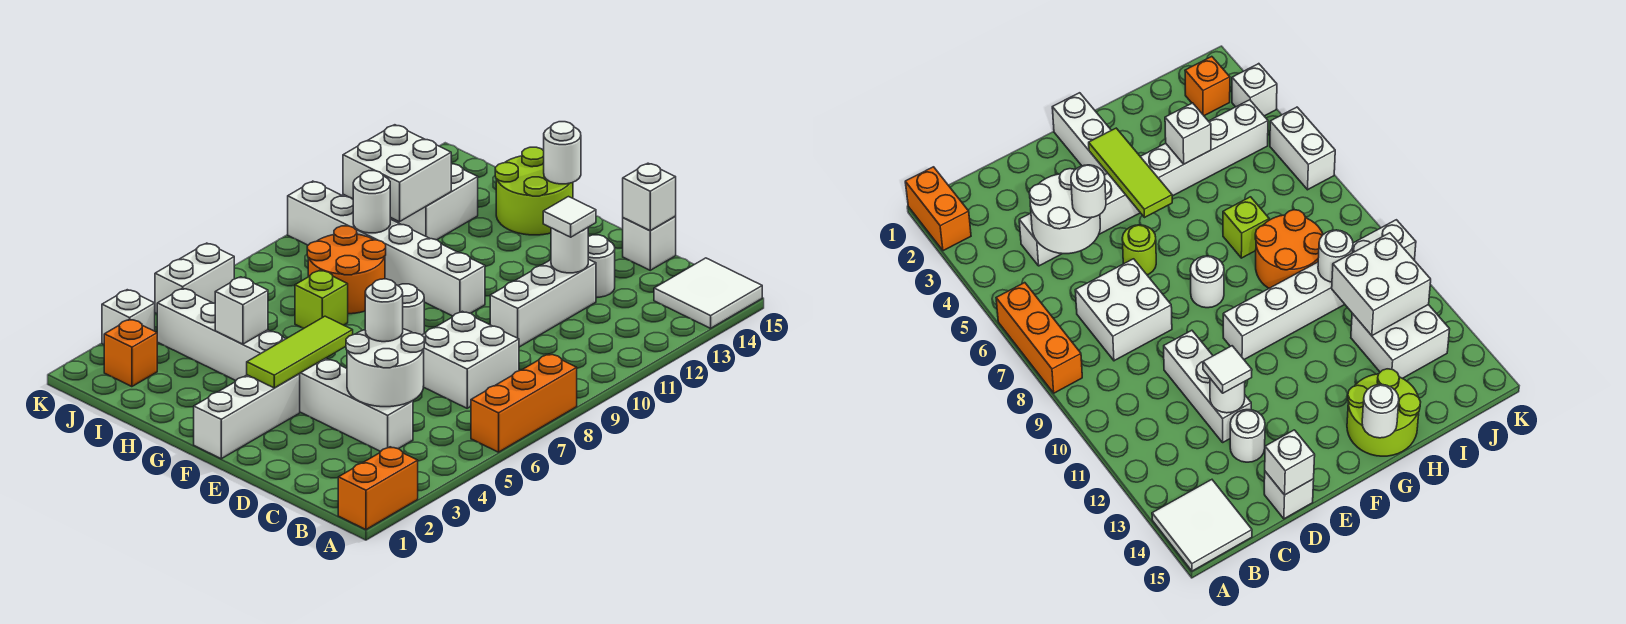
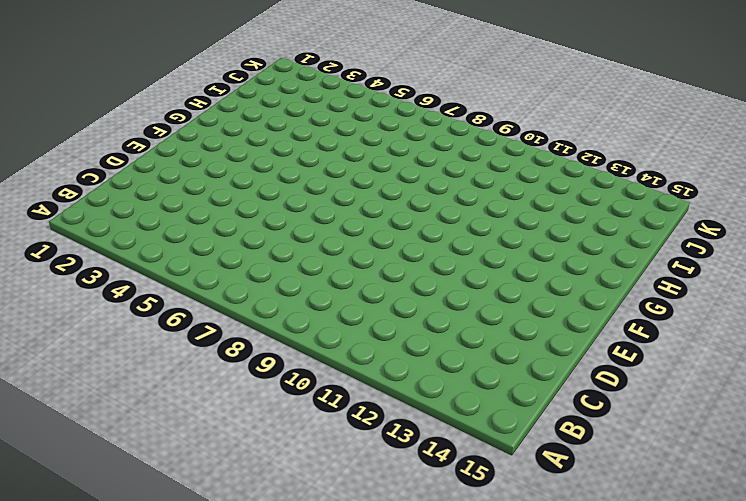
none -> orange 1x2 brick [338,447,418,530]
none -> orange 1x3 brick [471,354,577,452]
none -> white 2x2 tile [654,258,762,328]

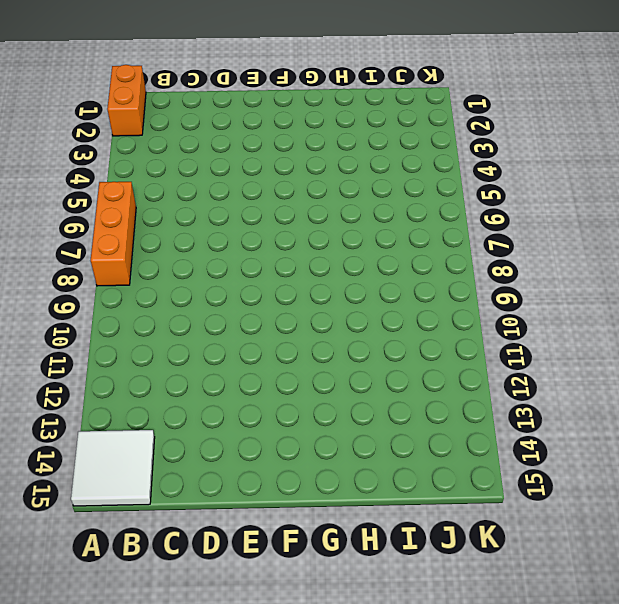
none -> white 1x8 brick [157,288,413,452]
none -> white 2x2 brick [422,311,519,408]
none -> white 1x3 brick [490,259,596,347]

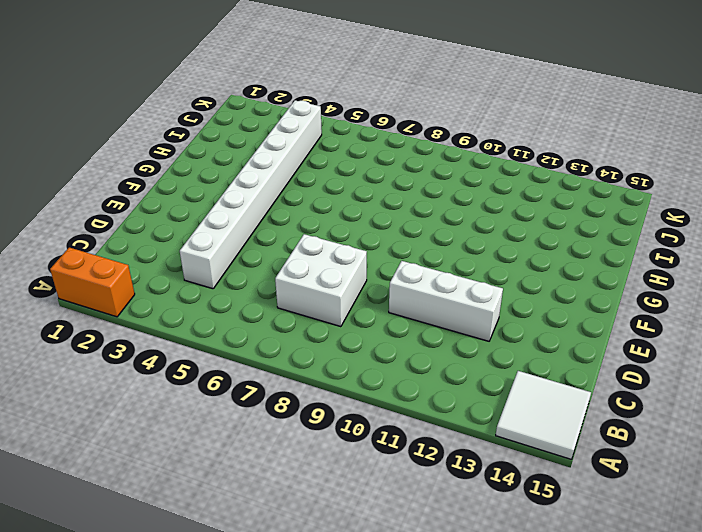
none -> orange 1x3 brick [471,354,577,452]
none -> white 1x1 round brick [588,235,615,297]
none -> white 1x1 brick [623,217,676,270]

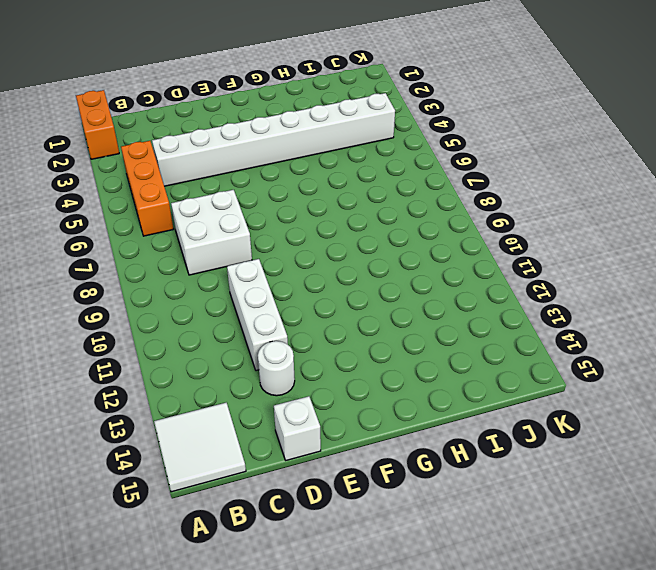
orange 1x3 brick [121,141,173,236] -> orange 1x3 brick moved to [471,354,577,452]
none -> lime 1x1 round brick [1122,225,1156,275]
none -> white 1x3 brick [194,374,300,459]
none -> white 1x1 round brick [398,284,424,335]

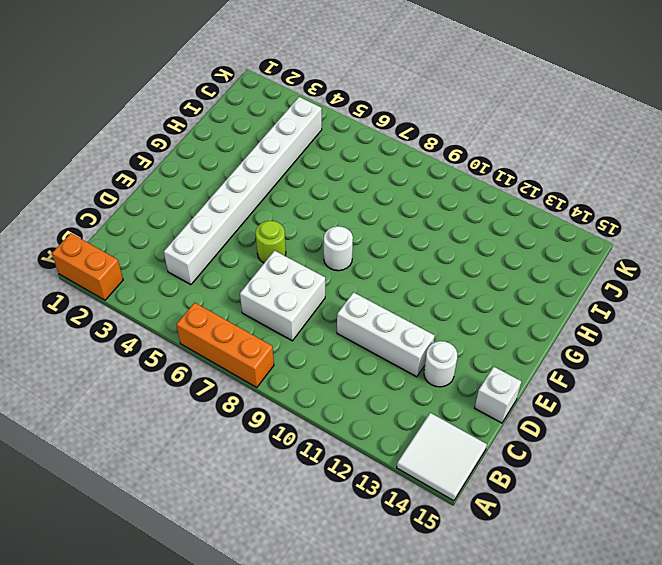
none -> white 1x3 brick [194,374,300,459]
none -> white 1x6 brick [288,181,485,316]
none -> lime 2x2 round brick [495,147,573,235]

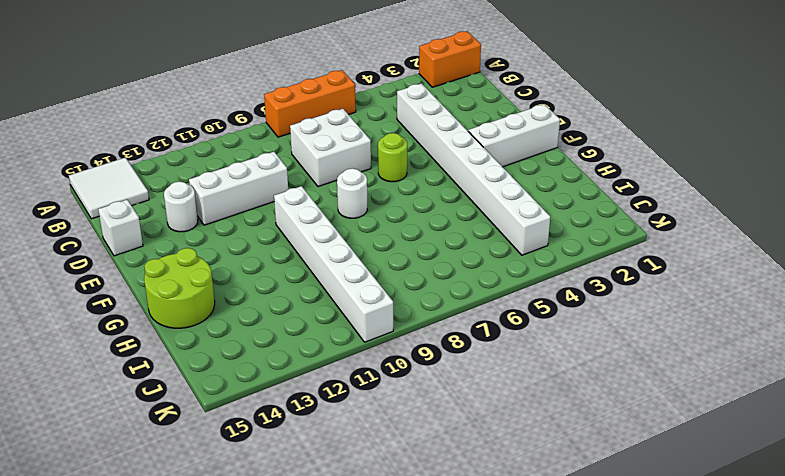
none -> lime 1x1 brick [295,270,348,328]
none -> orange 2x2 round brick [307,226,386,314]
none -> white 2x2 brick [390,164,478,240]

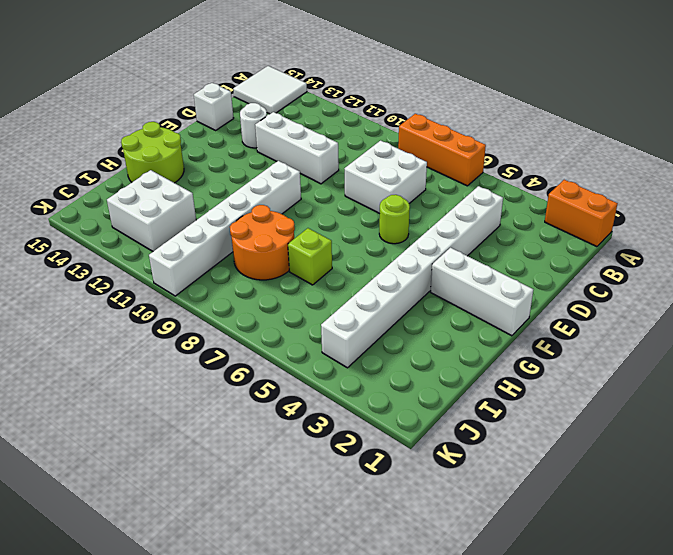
none -> white 1x1 round brick [398,284,424,335]
none -> orange 1x1 brick [104,319,157,387]
none -> white 1x1 brick [102,290,155,344]

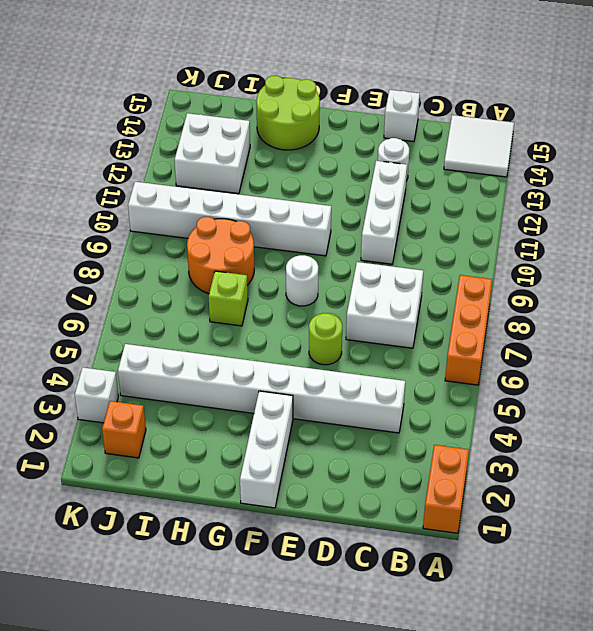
none -> white 1x2 brick [155,243,234,313]
none -> white 2x2 round brick [346,329,424,407]
none -> white 1x1 round brick [551,228,588,273]

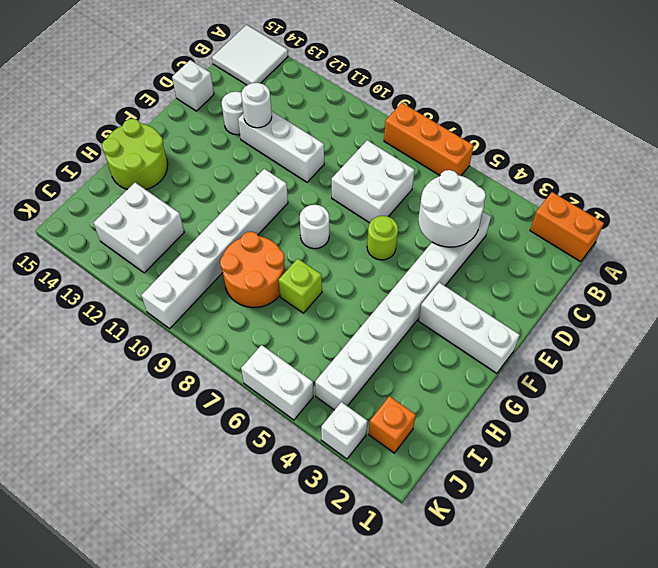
none -> white 1x1 brick [623,163,676,231]
none -> lime 1x3 tile [247,316,353,388]
none -> white 1x1 round brick [544,122,581,184]

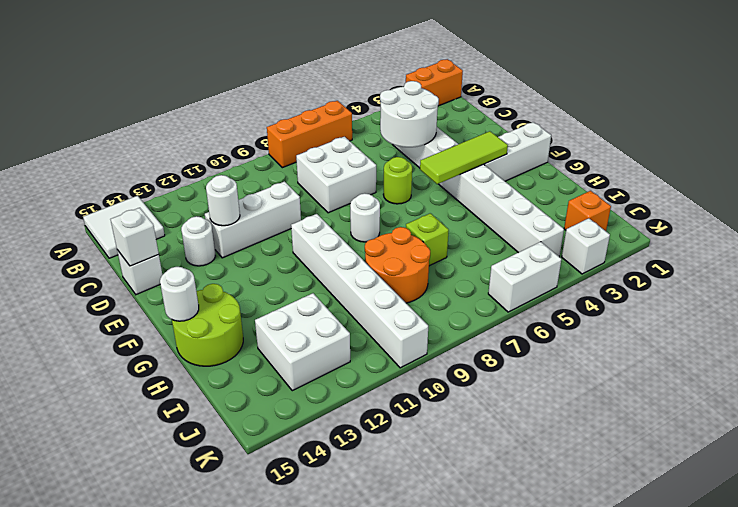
none -> white 1x1 brick [215,277,268,344]
none -> white 1x1 round brick [353,171,390,233]
none -> white 2x2 brick [343,125,451,222]

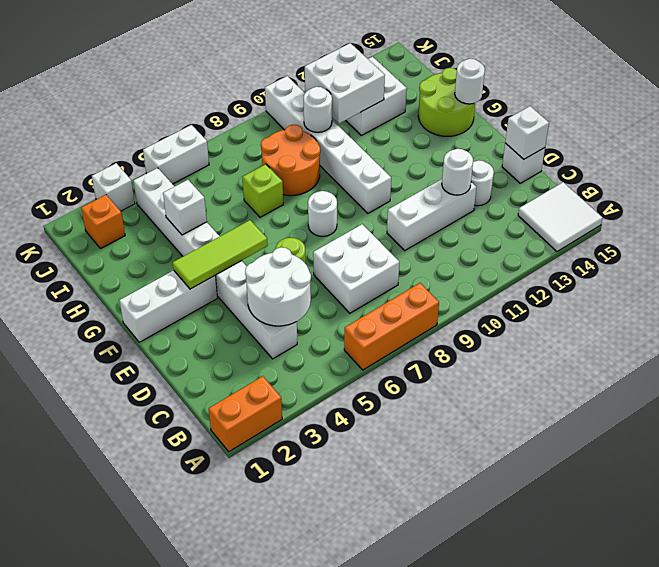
none -> white 1x1 round brick [365,279,403,342]
none -> white 1x1 tile [543,197,596,237]

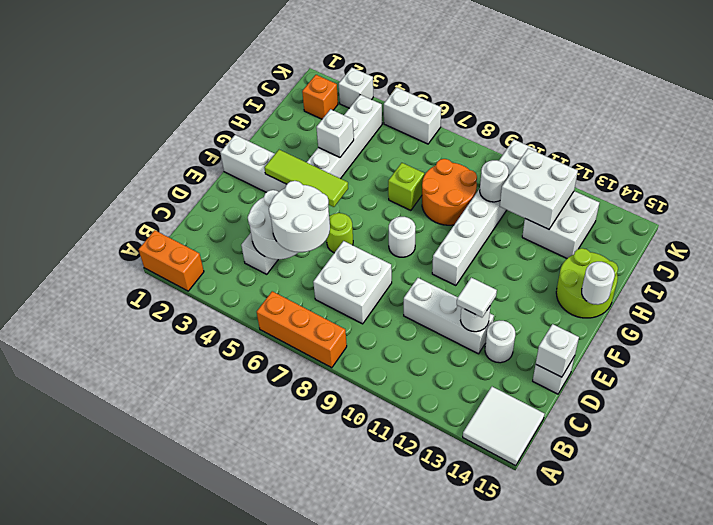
white 2x2 round brick [269,181,330,252] -> white 1x1 round brick [365,279,403,342]

